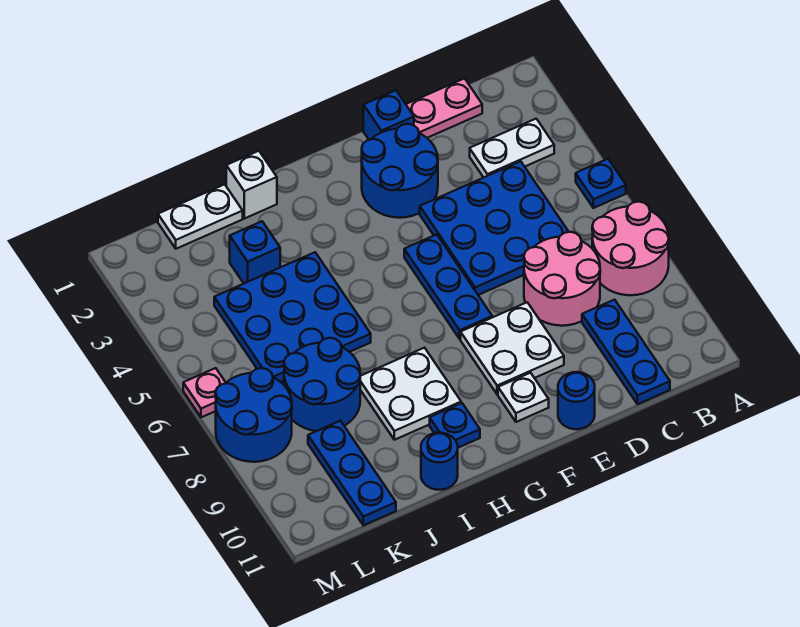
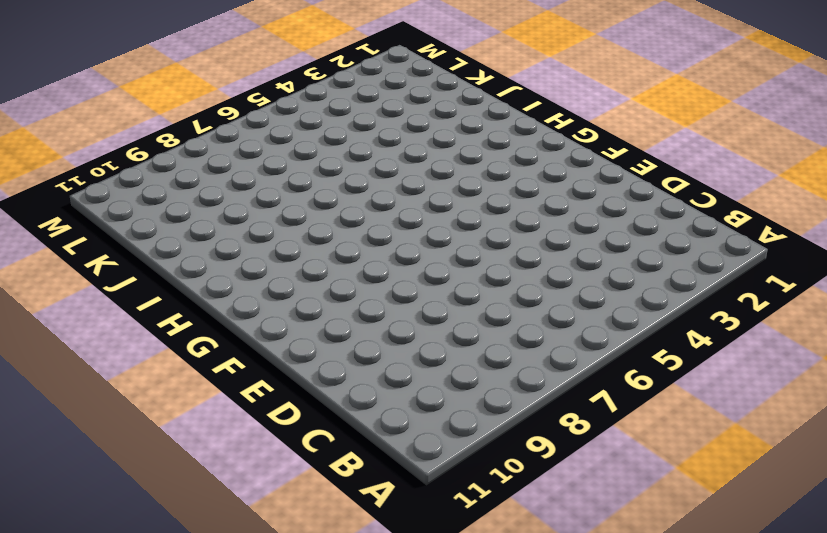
none -> blue 1x1 plate [576,159,626,208]
none -> pink 2x2 round brick [592,202,669,295]
none -> white 1x2 plate [470,119,554,177]

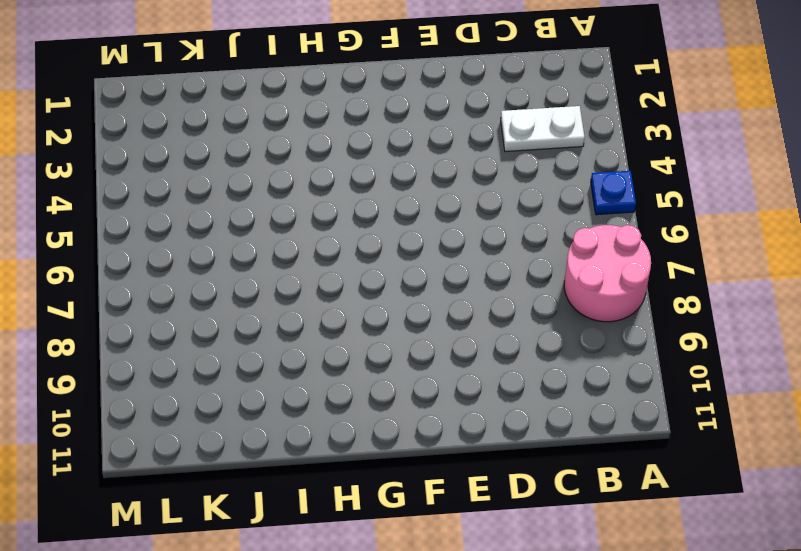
none -> pink 1x2 plate [406,78,482,138]
none -> blue 3x3 plate [420,161,569,295]
none -> pink 2x2 round brick [524,232,600,326]

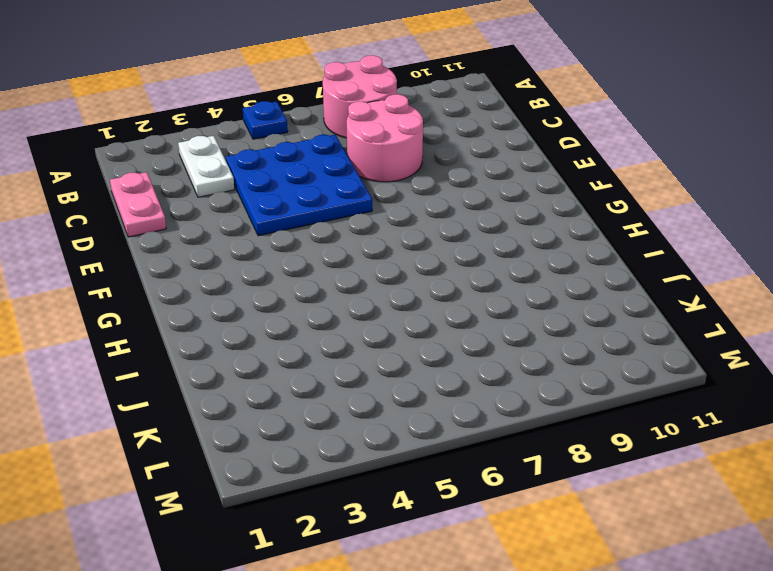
none -> blue 1x3 plate [582,300,670,404]
none -> blue 1x1 brick [363,90,414,140]
none -> blue 2x2 round brick [362,124,438,218]

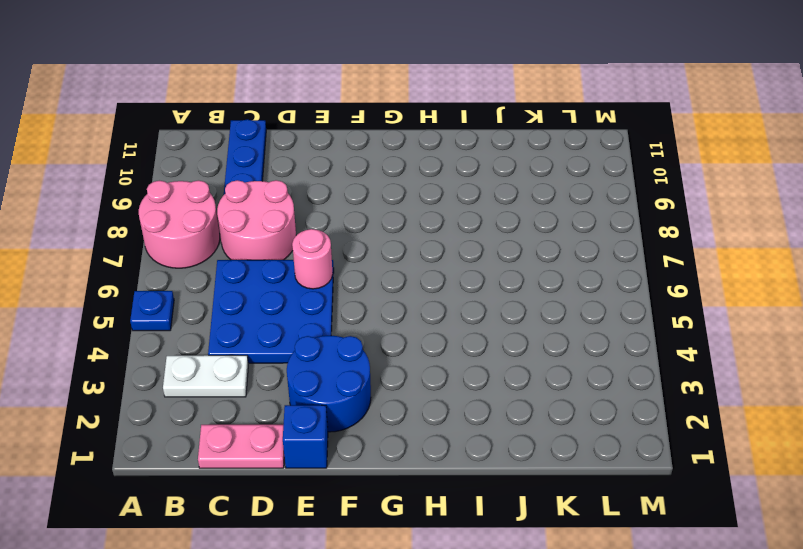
pink 1x1 round brick [292,229,333,289] -> none
none -> white 2x2 plate [461,302,564,394]
none -> blue 1x1 round brick [558,372,595,429]
none -> blue 1x3 plate [404,234,492,339]

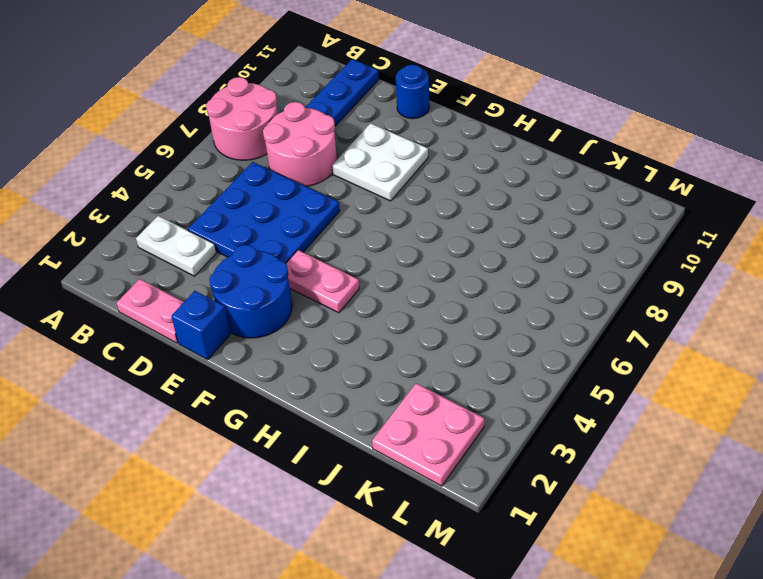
pink 1x2 plate [286,250,359,313] -> none
pink 2x2 plate [372,383,484,486] -> white 1x2 plate [158,184,243,249]
none -> blue 1x1 plate [576,159,626,208]
none -> blue 1x3 plate [404,234,492,339]
none -> white 1x1 plate [498,373,549,422]

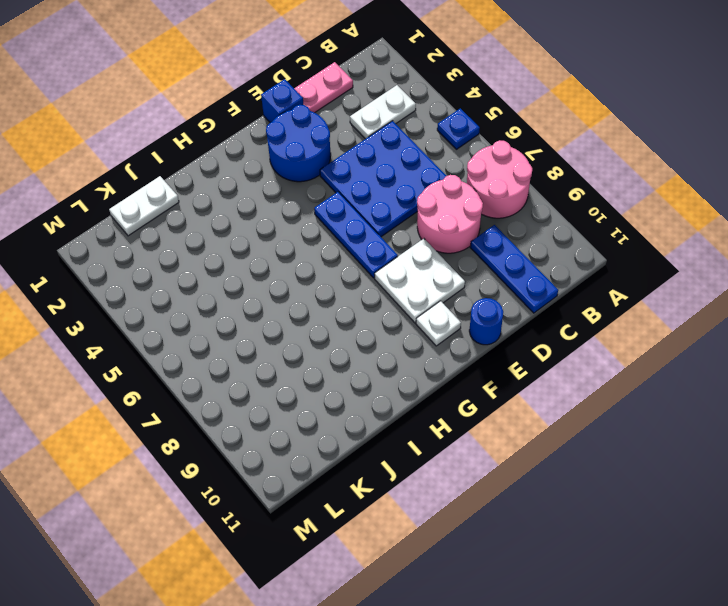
none -> white 2x2 plate [360,348,461,440]
none -> blue 1x1 plate [430,403,480,448]
none -> white 1x1 brick [226,151,277,219]

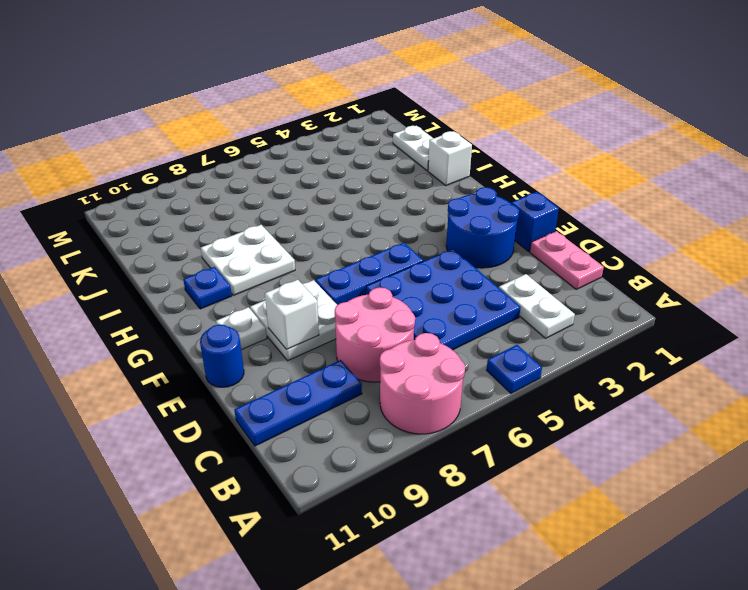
white 1x1 brick [265,280,319,349] -> none
none -> blue 3x3 plate [214,252,371,382]
none -> blue 1x1 round brick [421,433,458,490]
none -> blue 1x1 brick [230,221,280,283]

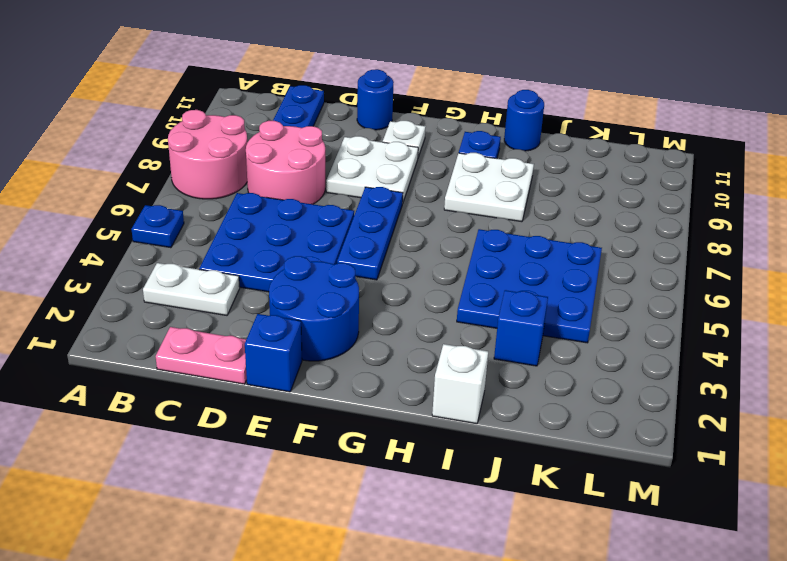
none -> white 1x2 plate [158,184,243,249]
none -> blue 2x2 round brick [284,338,360,431]
none -> blue 1x3 plate [308,421,396,525]

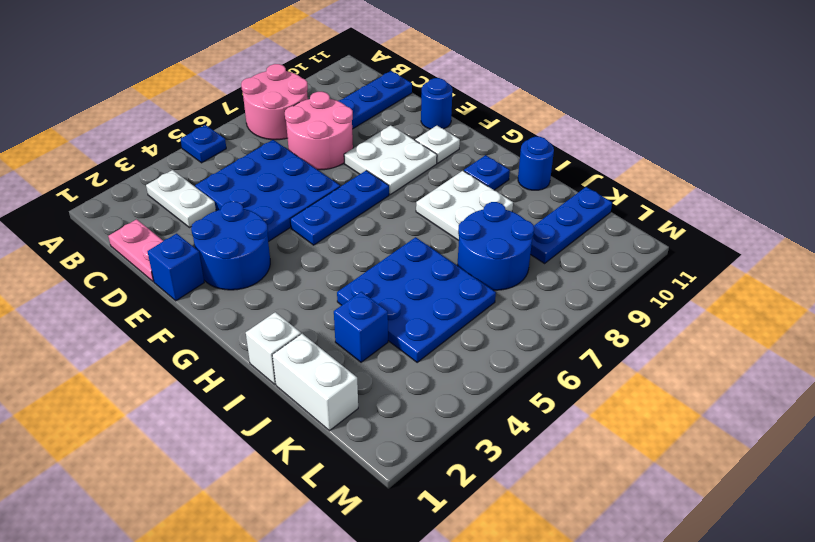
white 1x2 brick [272,334,358,431] -> white 1x2 plate [158,184,243,249]
none -> blue 2x2 round brick [215,368,292,462]
none -> pink 1x1 plate [183,368,226,417]

